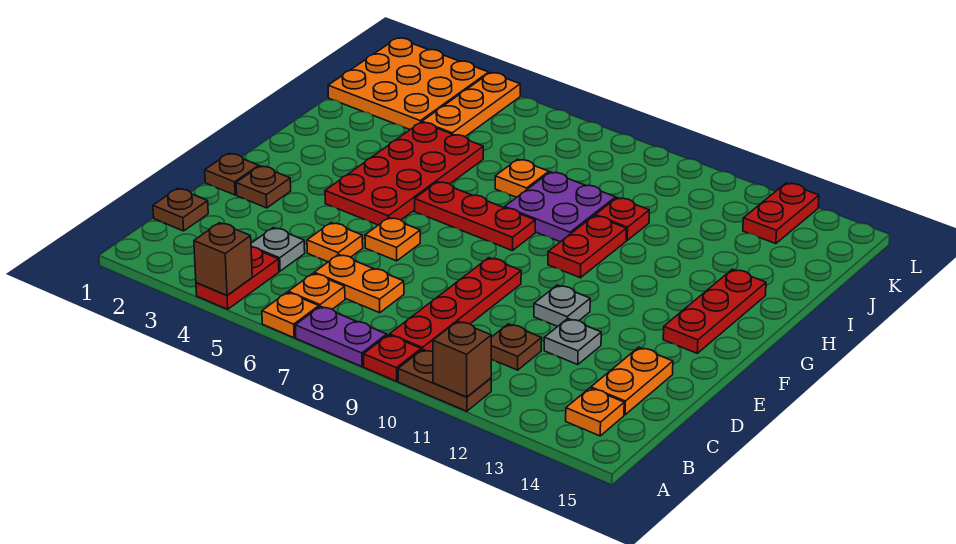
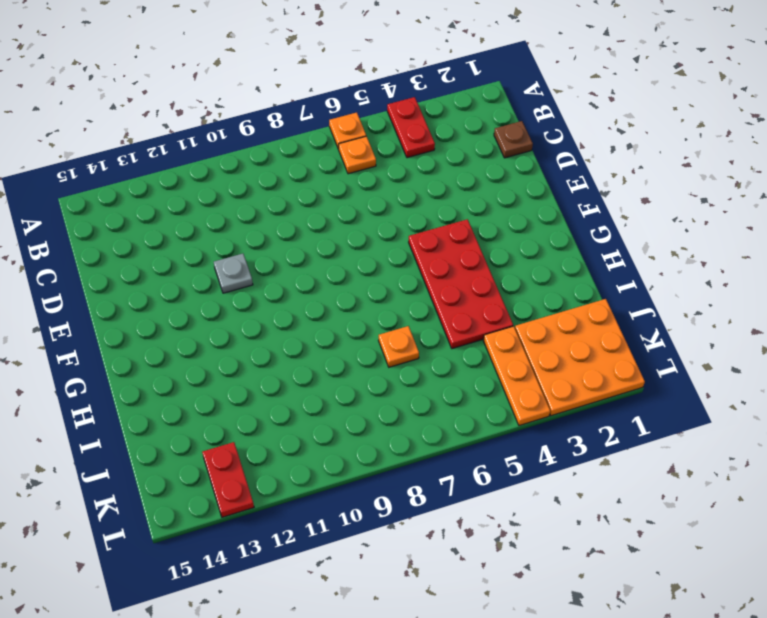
none -> purple 1x2 plate [295,306,387,367]
none -> red 1x1 plate [364,335,421,381]
none -> brown 1x2 plate [398,349,491,411]
none -> red 1x4 plate [390,258,521,352]

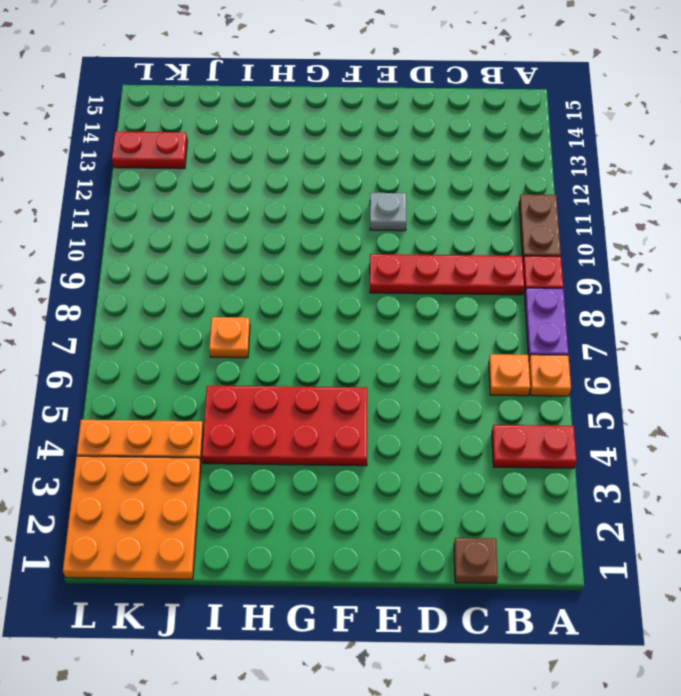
none -> orange 1x1 plate [566,388,624,436]
none -> grey 1x1 plate [251,228,305,271]
none -> orange 1x2 plate [314,254,404,313]
none -> brown 1x1 plate [491,324,542,370]

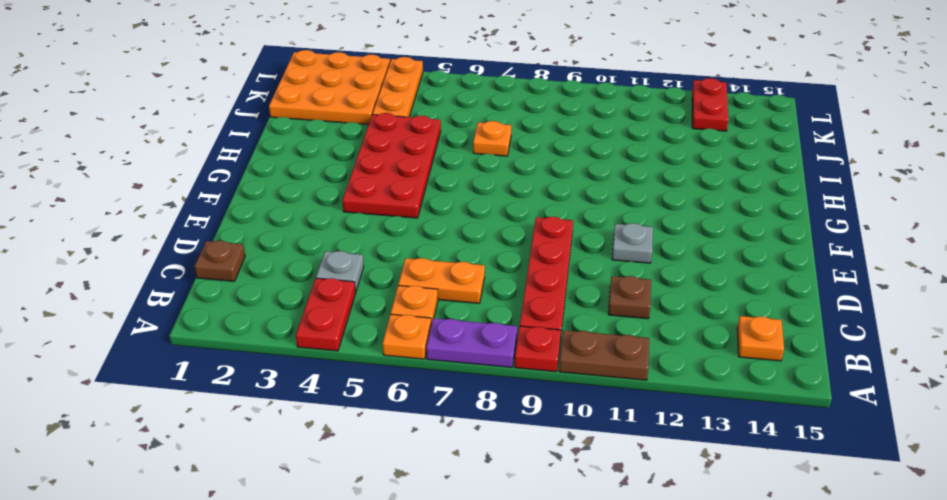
none -> orange 1x2 plate [591,347,673,415]
none -> orange 1x1 plate [307,223,363,262]
none -> grey 1x1 plate [544,319,601,365]
none -> brown 1x1 plate [205,154,259,195]

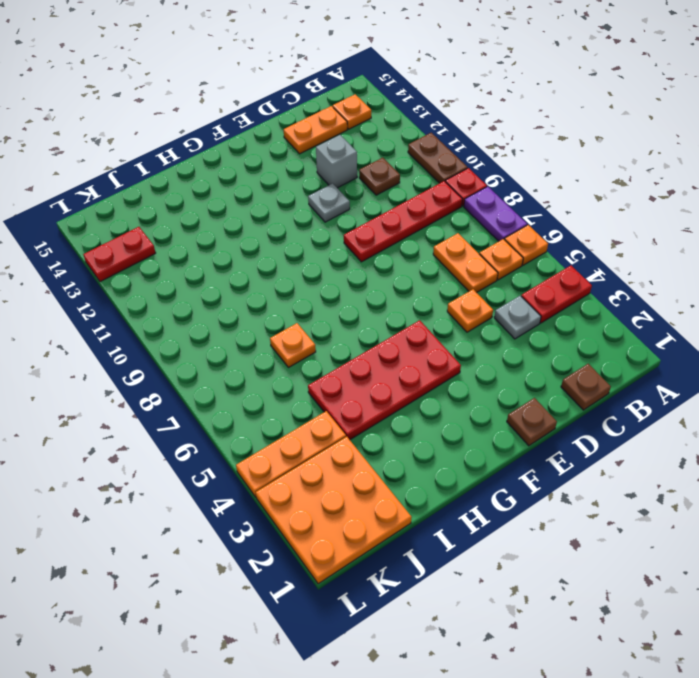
grey 1x1 brick [316,135,357,188] -> grey 1x1 plate [544,319,601,365]
none -> brown 1x1 plate [236,166,291,208]
none -> orange 1x1 plate [365,218,420,261]
none -> red 1x3 plate [663,269,766,353]
none -> red 1x3 plate [415,182,535,251]

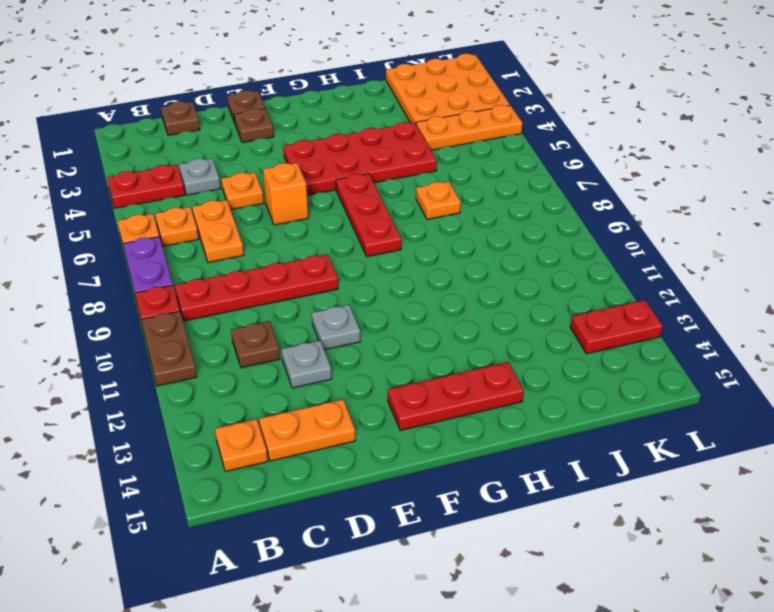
orange 1x1 brick [263,163,308,225] -> orange 1x1 plate [365,218,420,261]
none -> red 1x2 plate [548,216,626,278]
none -> purple 2x2 plate [505,172,616,242]
none -> red 1x1 plate [595,198,649,240]
none -> brown 1x1 brick [194,223,252,295]

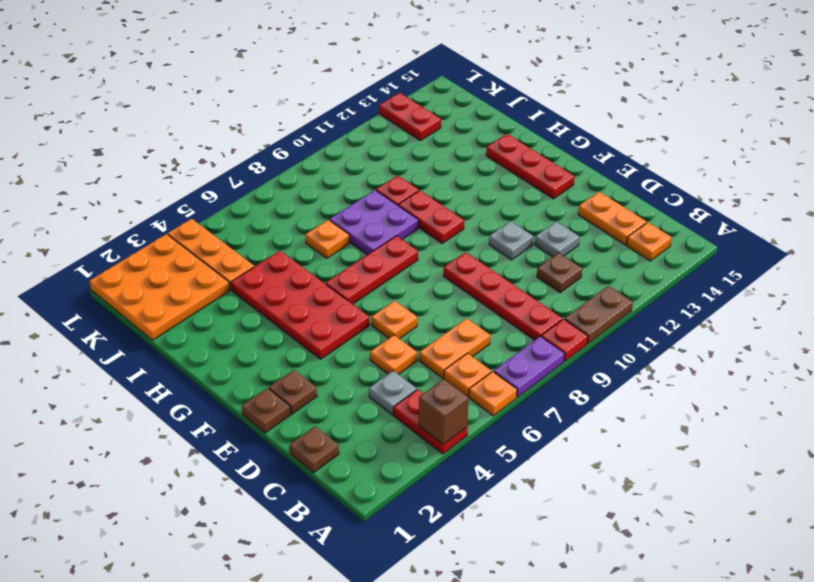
none -> brown 1x1 brick [433,321,491,397]

